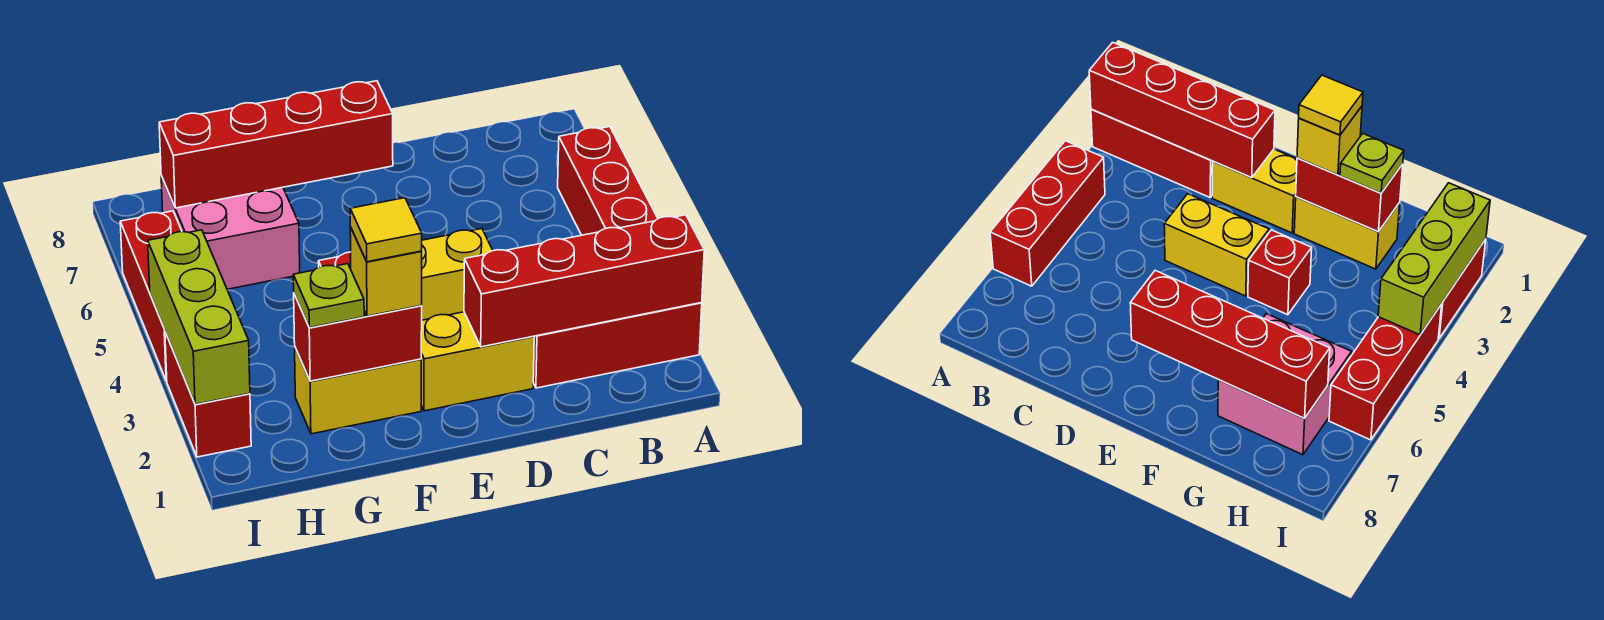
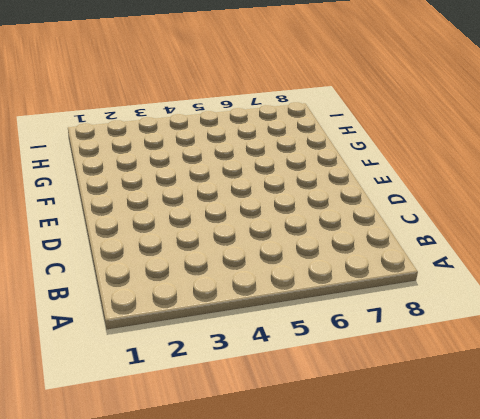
none -> red 1x3 brick [533,303,702,388]
none -> red 1x3 brick [558,127,658,235]
none -> yellow 1x2 brick [421,312,534,411]

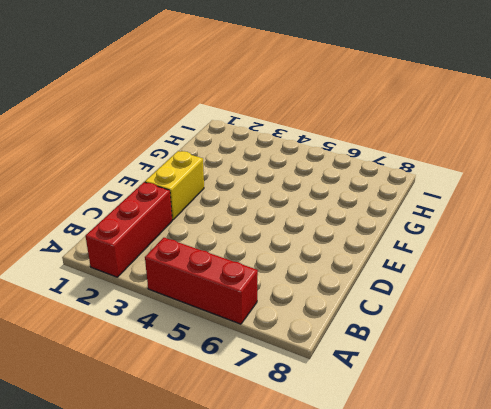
none -> yellow 1x2 brick [421,229,493,320]
none -> yellow 1x2 brick [295,348,421,434]
none -> red 1x1 brick [1248,230,1312,315]

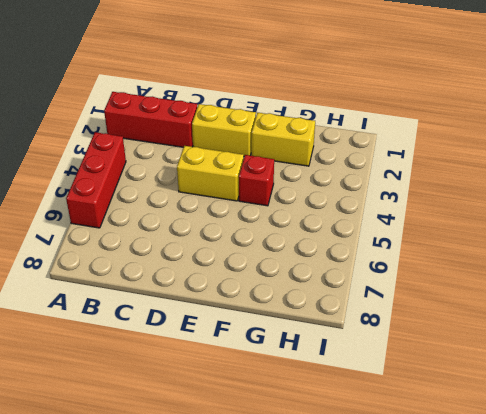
none -> pink 2x2 brick [161,176,300,289]
none -> red 1x2 brick [165,332,251,457]
none -> red 1x3 brick [120,211,182,381]

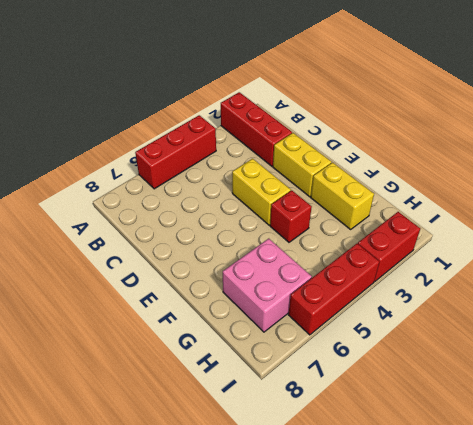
none -> red 1x4 brick [464,215,704,347]
none -> red 1x4 brick [159,81,393,208]
none -> red 1x2 brick [294,294,422,381]

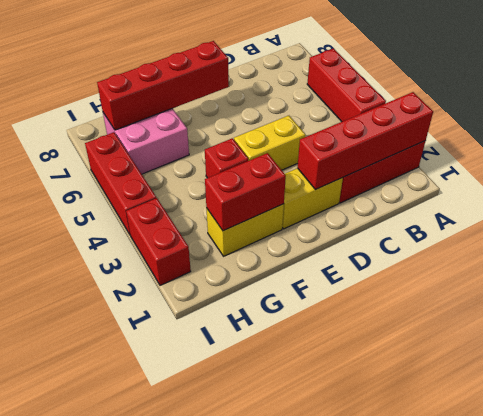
none -> lime 1x3 brick [148,230,250,404]
none -> yellow 1x1 brick [350,227,422,316]
none -> lime 1x1 plate [293,264,364,328]

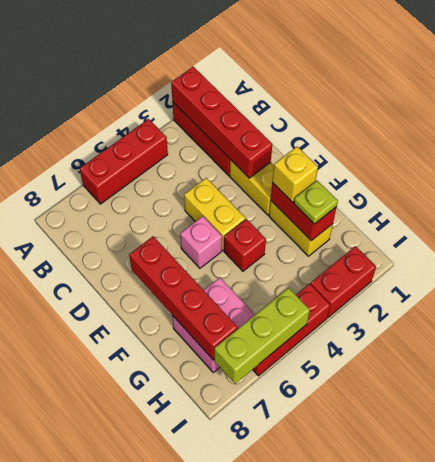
pink 1x1 brick [180,216,222,268] -> none
lime 1x3 brick [214,288,310,384] -> lime 1x3 brick moved to [148,230,250,404]
none -> yellow 1x1 tile [350,198,422,262]

